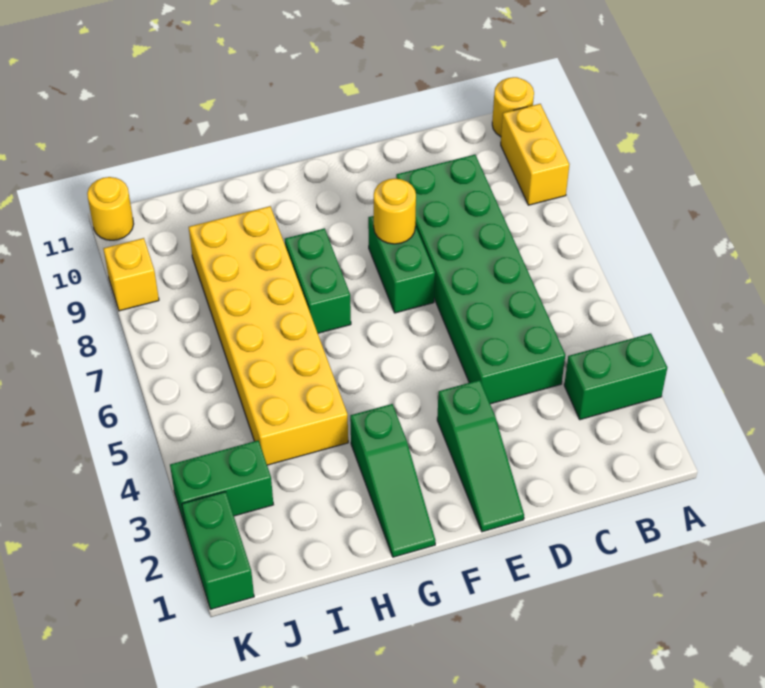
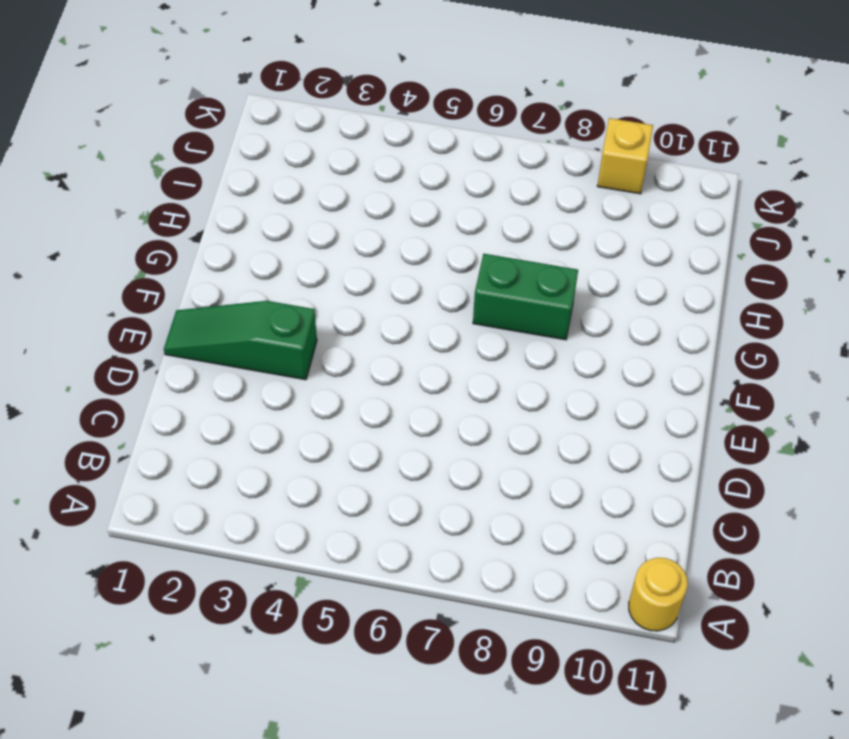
none -> green 1x2 brick [564,333,667,420]
none -> yellow 1x2 brick [501,104,570,205]
none -> green 2x6 brick [396,155,565,404]

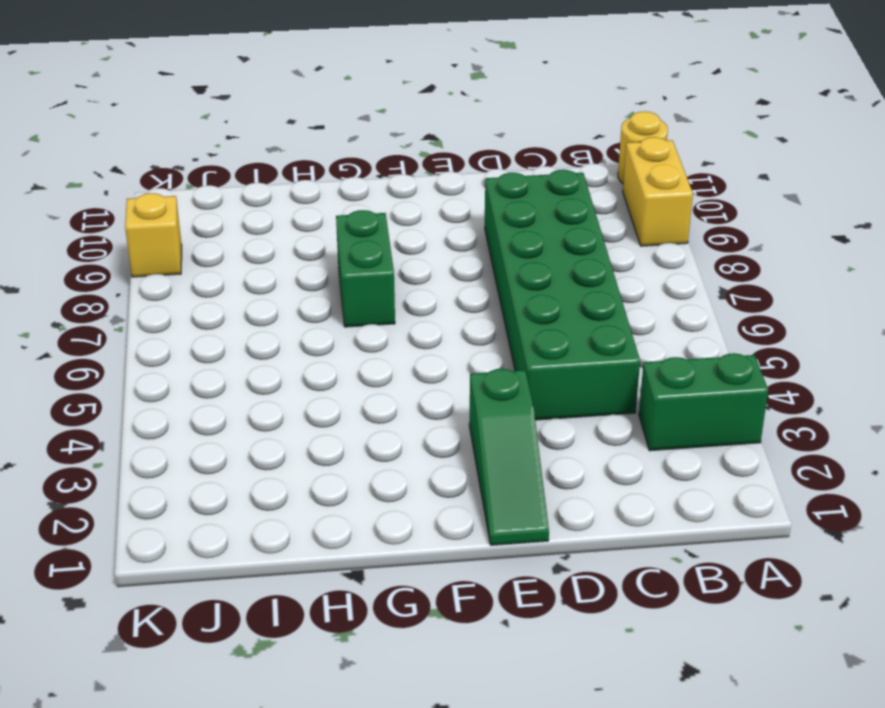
none -> green 1x2 brick [368,216,435,313]
none -> green 1x3 slope [350,404,435,557]
none -> yellow 2x6 brick [189,206,348,465]

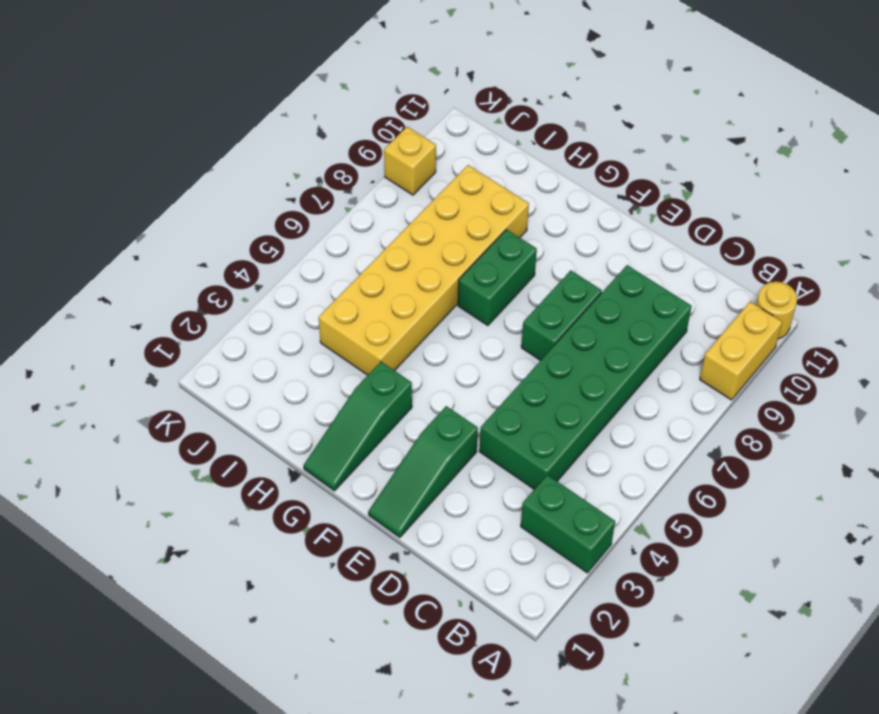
none -> green 1x2 brick [170,441,273,528]
none -> green 1x2 brick [182,492,254,609]
none -> yellow 1x1 round brick [87,177,134,240]

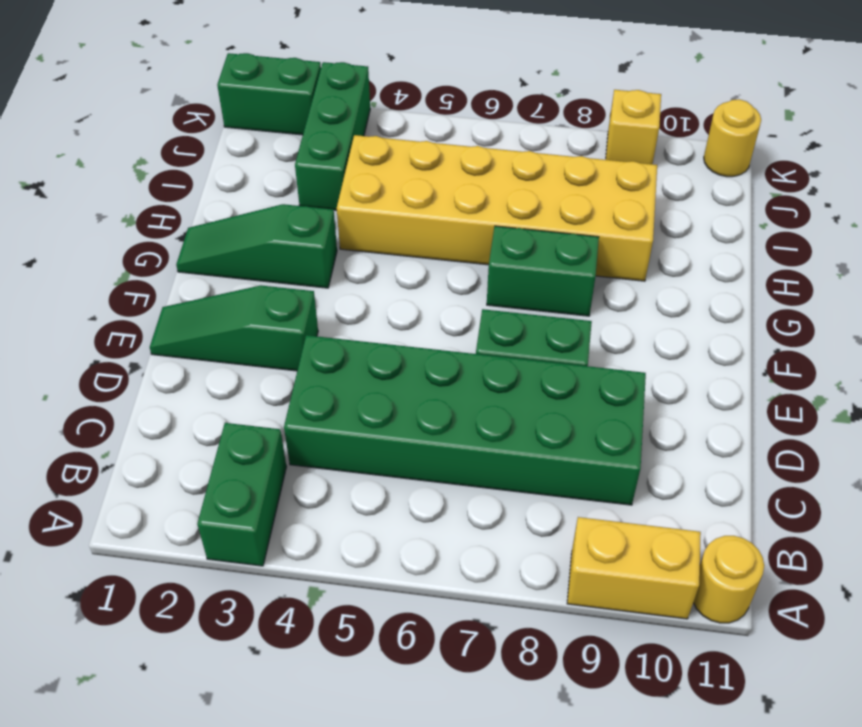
green 1x3 brick [295,62,370,210] -> green 1x2 brick [170,441,273,528]
none -> yellow 1x1 round brick [374,179,416,244]

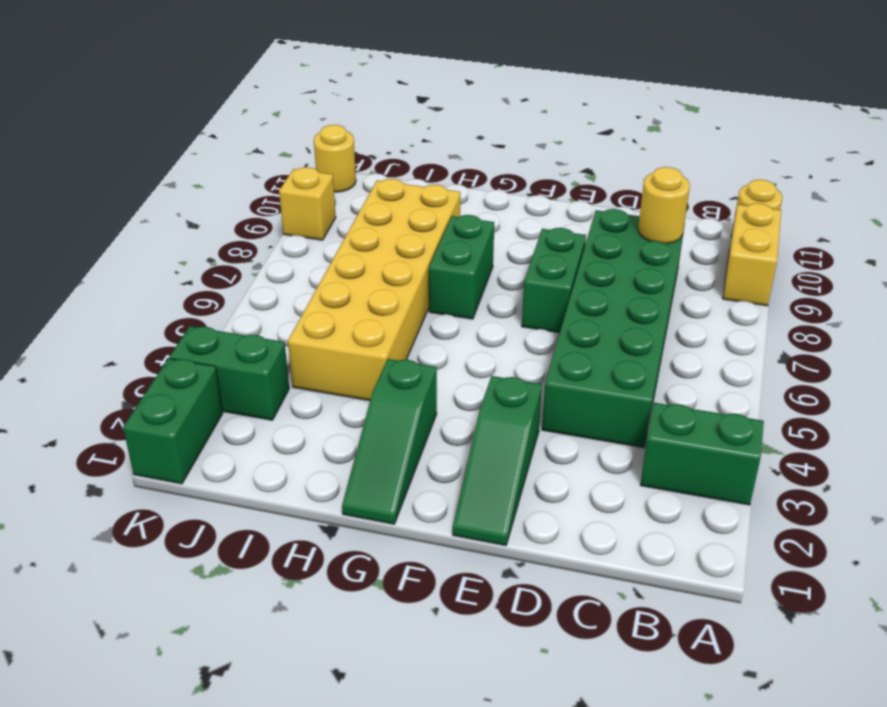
yellow 1x1 round brick [638,167,690,244] -> yellow 1x1 round brick moved to [374,179,416,244]

